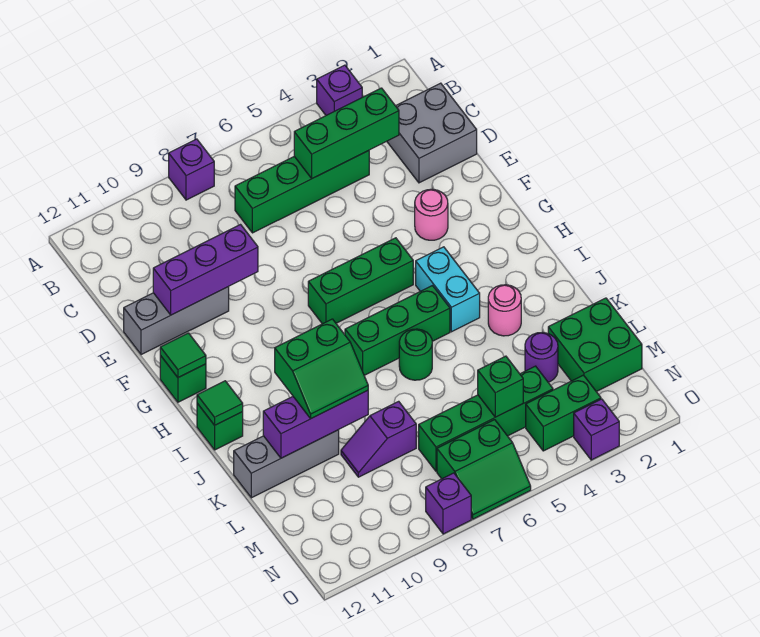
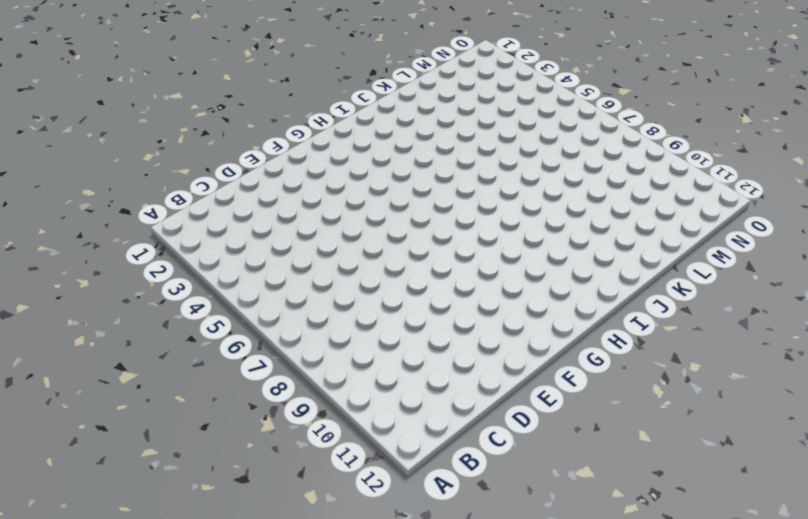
none -> purple 1x1 brick [317,65,362,115]
none -> purple 1x1 brick [169,139,214,200]
none -> grey 2x2 brick [387,83,477,183]

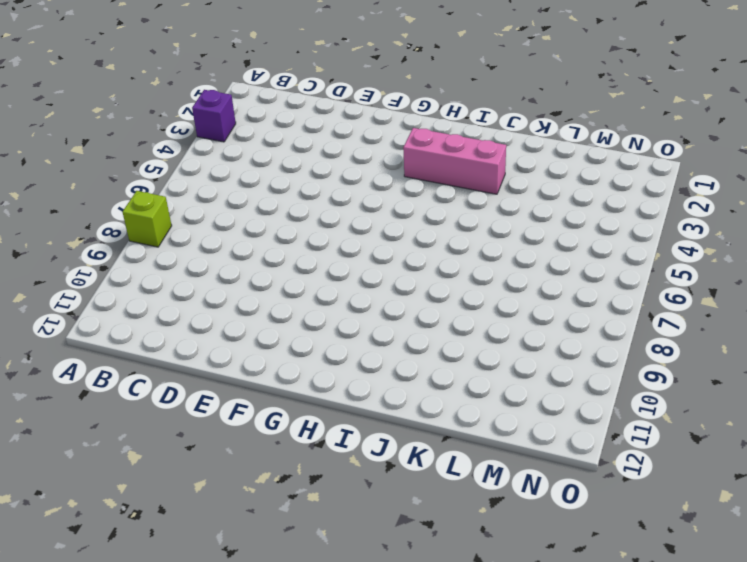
lime 1x1 brick [123,191,172,247] -> purple 1x1 brick [169,139,214,200]
pink 1x3 brick [403,128,506,194] -> pink 1x1 round brick [488,285,521,336]
none -> grey 2x2 brick [387,83,477,183]
none -> green 1x4 brick [235,151,369,233]
none -> grey 1x3 brick [124,287,229,355]

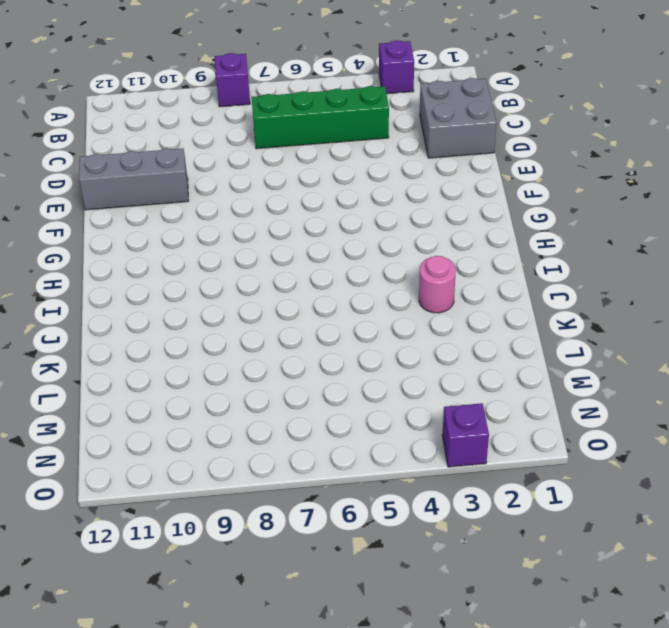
none -> pink 1x1 round brick [415,189,448,240]
none -> green 1x3 brick [308,238,413,324]
none -> green 1x1 brick [160,356,206,402]

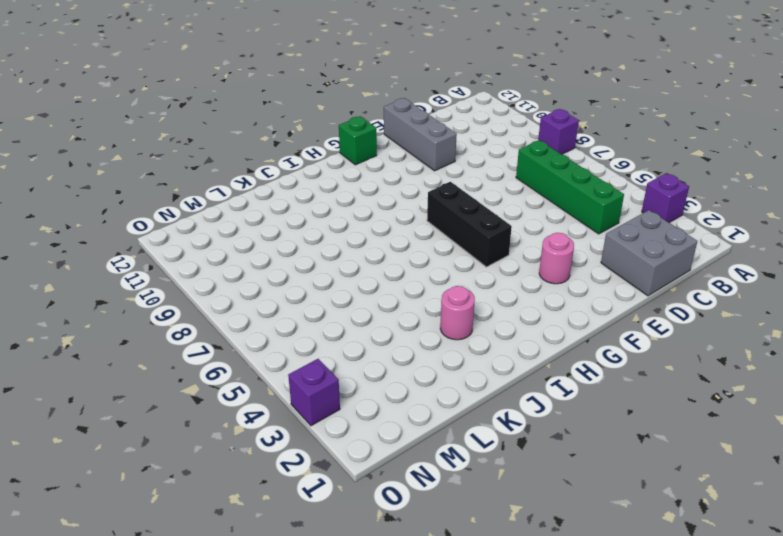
black 1x3 brick [427,182,512,267] -> green 1x3 brick [308,238,413,324]
none -> cyan 1x2 brick [416,247,480,332]
none -> green 1x3 brick [345,286,450,375]
none -> green 1x1 brick [197,403,243,450]

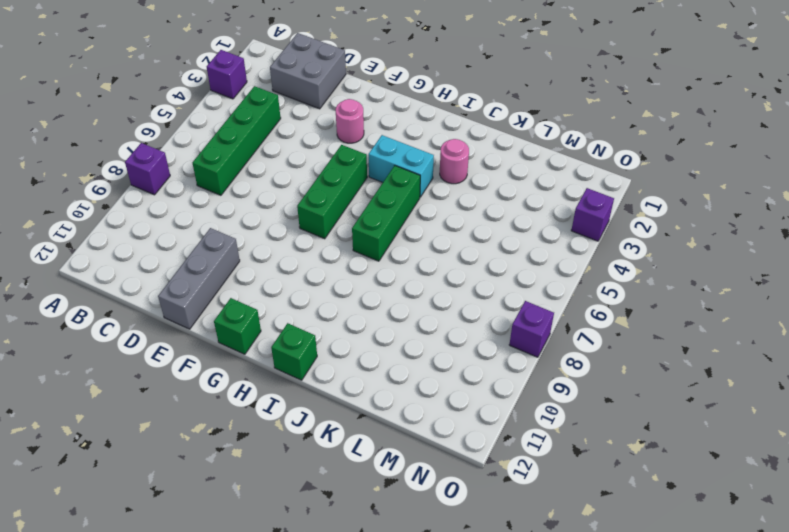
none -> green 1x1 round brick [399,329,432,380]
none -> grey 1x3 brick [234,430,339,498]
none -> green 2x2 brick [548,298,642,392]

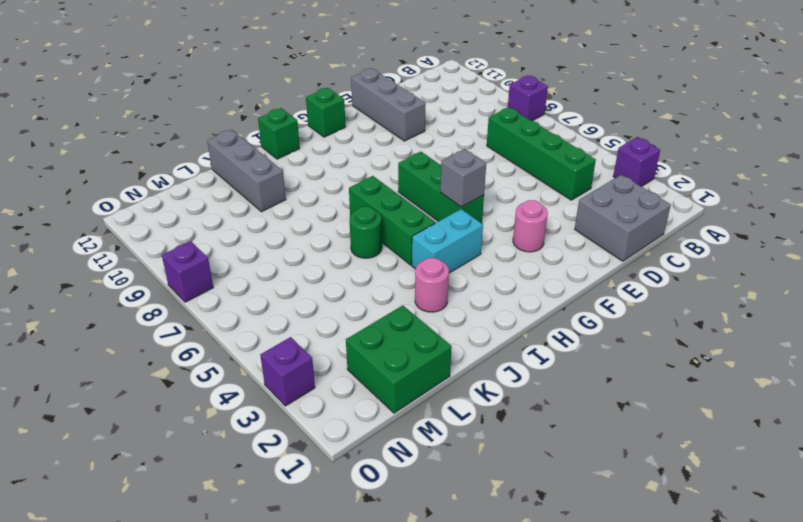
grey 1x1 brick [440,149,486,207] -> none
none -> purple 1x1 round brick [525,332,558,382]
none -> purple 1x2 slope [341,401,416,477]
none -> green 1x4 brick [419,366,553,471]

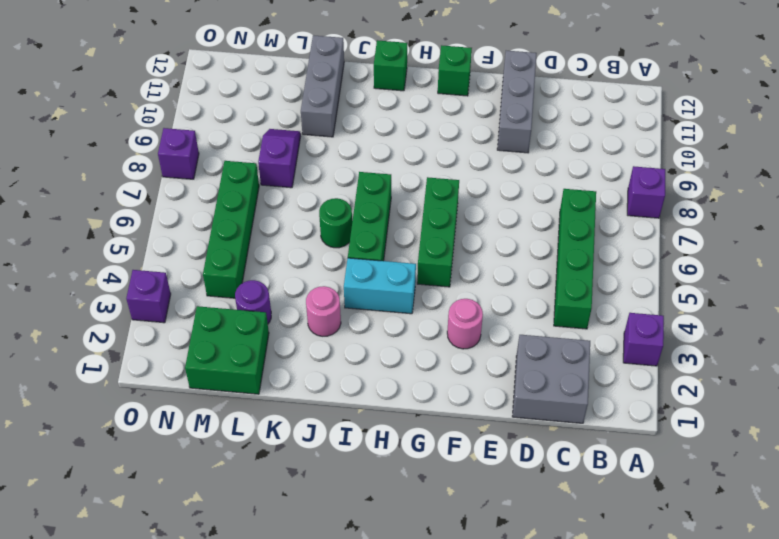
none -> green 1x2 brick [526,375,601,451]
none -> green 2x2 slope [437,420,531,519]
none -> green 1x3 brick [294,88,399,178]

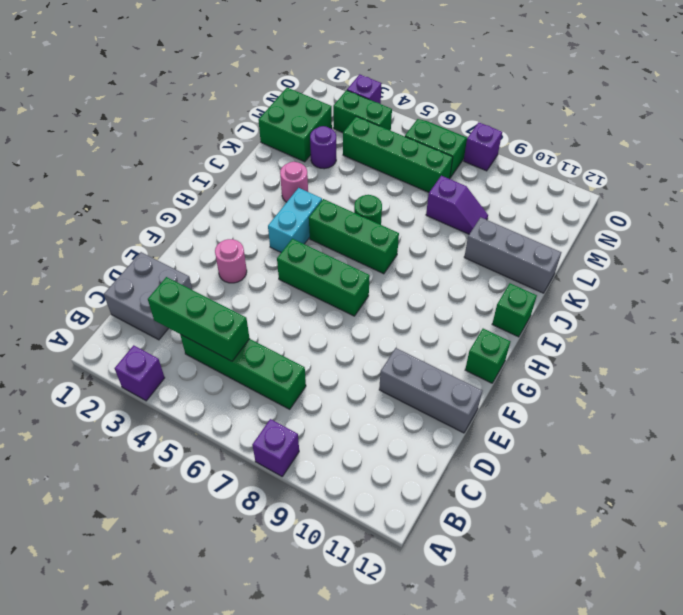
none -> purple 1x3 brick [153,225,258,315]
none -> green 1x1 tile [160,333,206,378]
none -> green 1x1 tile [197,381,243,425]

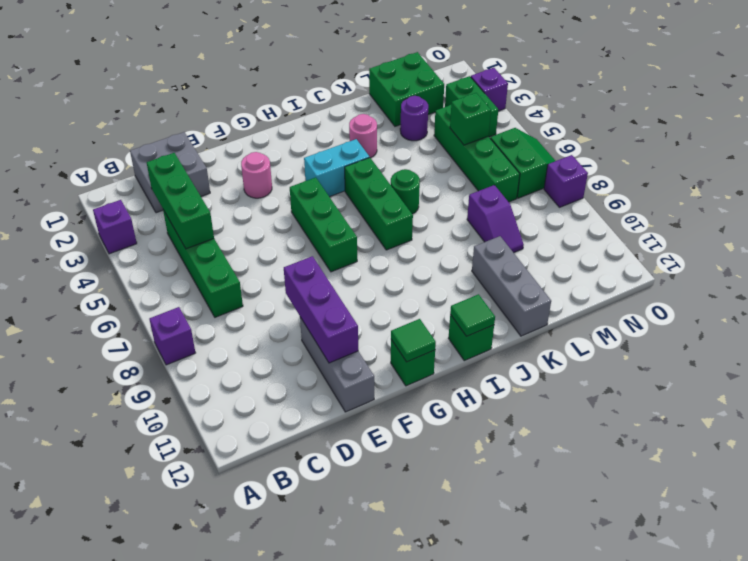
none -> purple 1x3 brick [263,390,368,458]
none -> green 2x2 slope [275,319,368,418]

